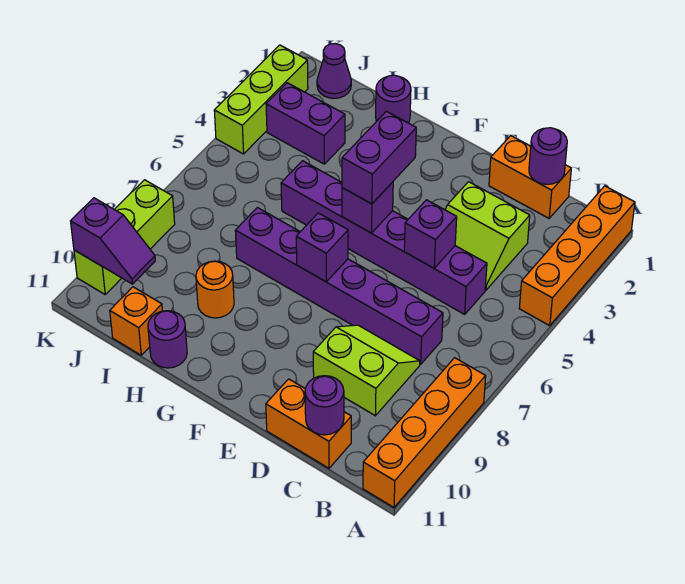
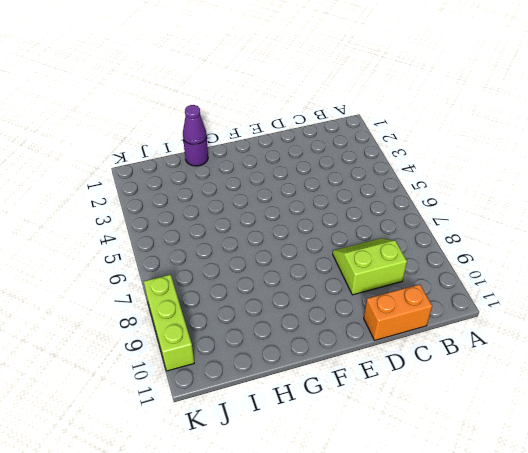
purple 1x1 cone [183,105,207,145] -> purple 1x1 cone moved to [317,44,351,98]
none -> orange 1x4 brick [519,186,635,326]
none -> orange 1x4 brick [363,358,486,507]
none -> orange 1x2 brick [489,136,571,218]

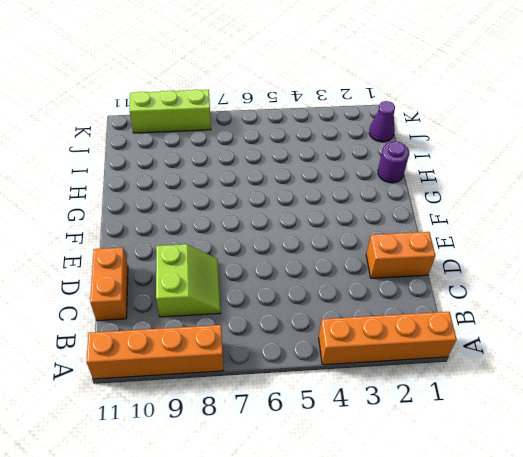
orange 1x2 brick [366,232,435,278] -> orange 1x2 brick turned to [489,136,571,218]
none -> lime 2x2 slope [445,182,530,290]
none -> purple 1x6 brick [281,161,487,314]
none -> purple 1x6 brick [235,208,443,364]

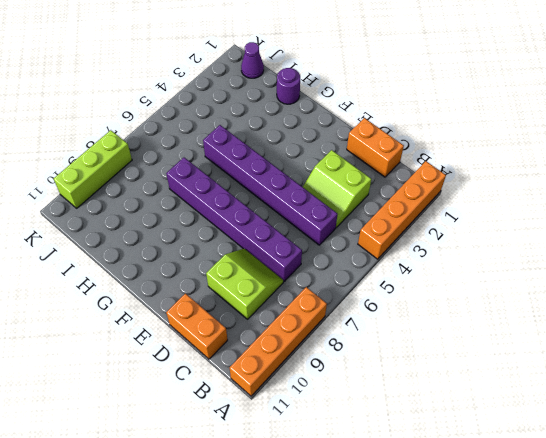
none -> orange 1x1 round brick [196,261,234,318]
none -> purple 1x1 round brick [148,311,187,368]
none -> purple 1x2 brick [266,83,345,164]

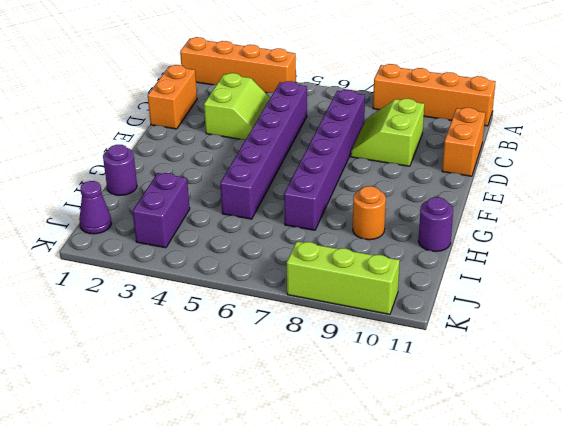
none -> orange 1x1 brick [110,287,162,355]
none -> lime 1x3 brick [214,45,308,154]
none -> purple 1x1 round brick [529,128,567,184]

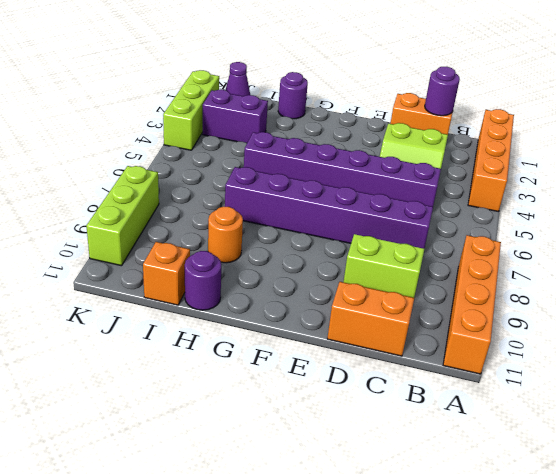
none -> purple 1x1 round brick [305,376,344,435]
none -> purple 1x1 brick [404,200,457,268]
none -> purple 1x1 brick [342,182,393,233]

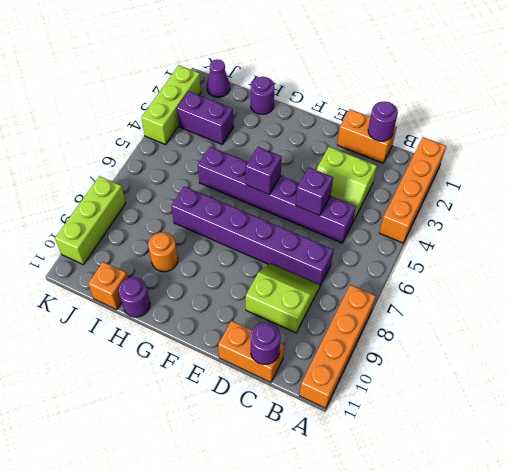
none -> purple 1x1 brick [296,213,348,282]
none -> purple 1x2 slope [71,198,155,284]
none -> purple 1x2 brick [342,111,416,204]

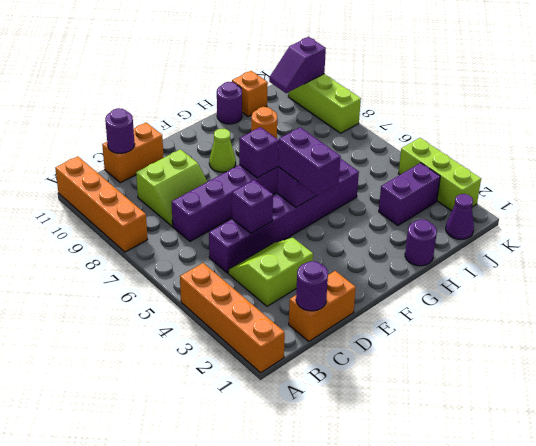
lime 1x1 cone [209,129,236,172] -> none

